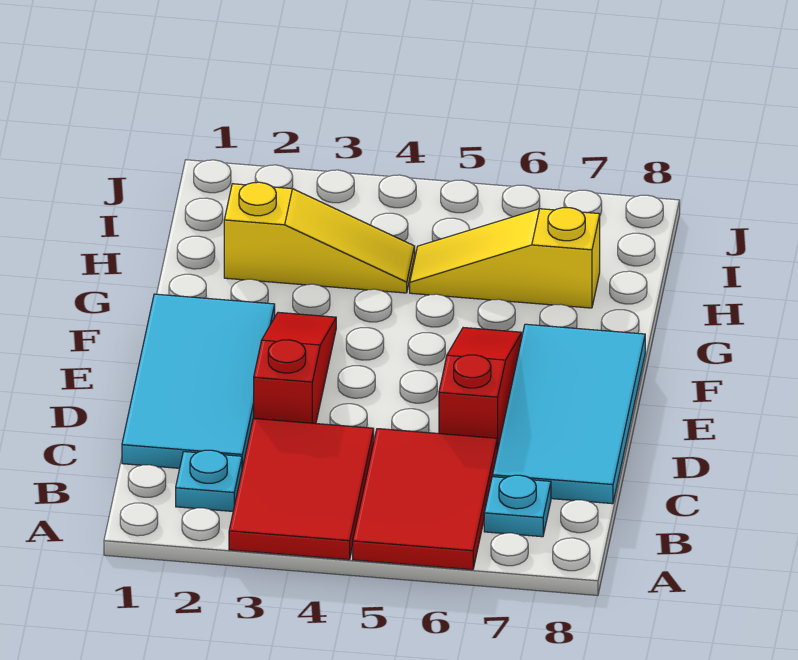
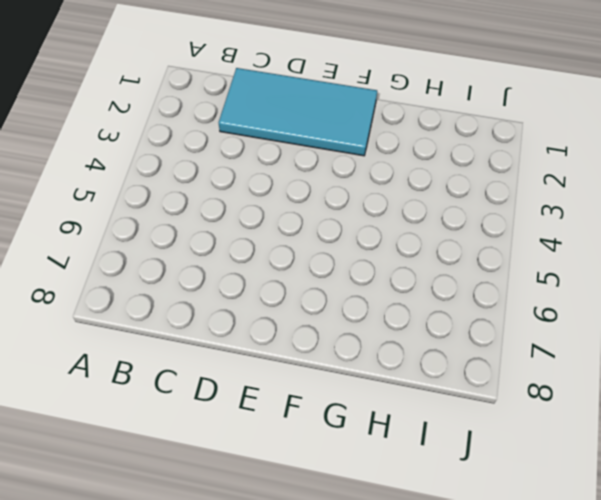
none -> red 2x3 tile [229,418,374,560]
none -> red 2x3 tile [353,429,497,570]

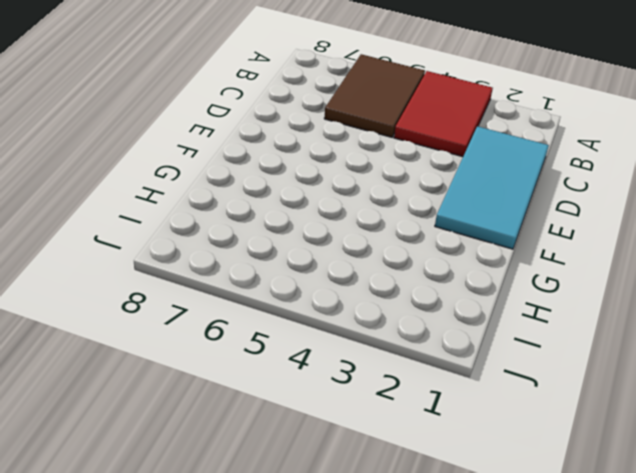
brown 2x3 tile [324,54,425,137] -> red 2x3 tile [353,429,497,570]
none -> cyan 1x1 plate [176,450,242,511]
none -> cyan 1x1 plate [484,475,551,537]

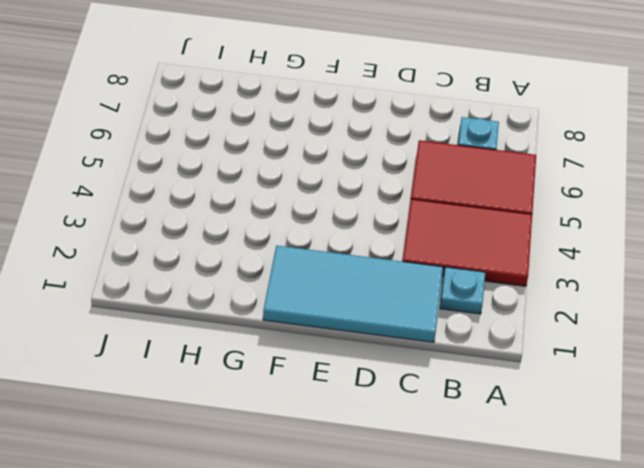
none -> cyan 2x4 tile [493,324,645,504]
none -> red 1x3 slope [254,312,336,424]

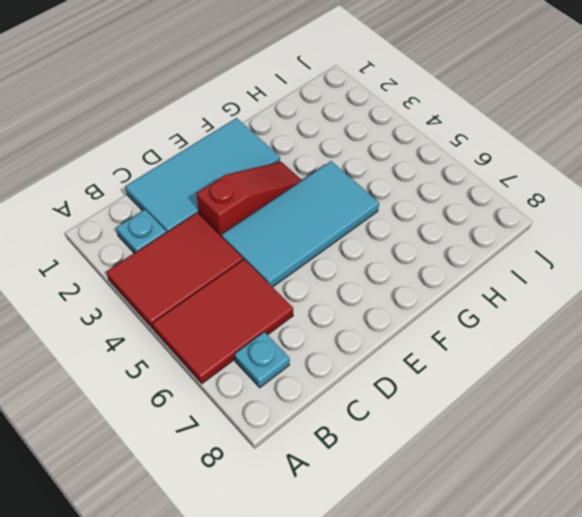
cyan 2x4 tile [222,161,379,287] -> cyan 2x4 tile moved to [493,324,645,504]
none -> red 1x3 slope [439,328,522,451]
none -> yellow 1x3 slope [224,182,415,293]

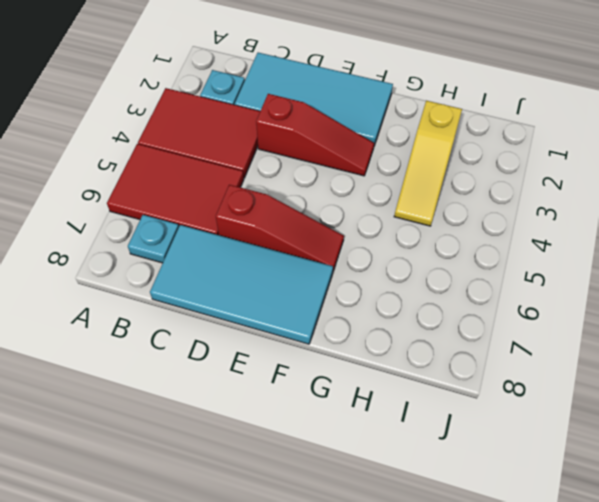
none -> yellow 1x3 slope [410,208,600,308]

